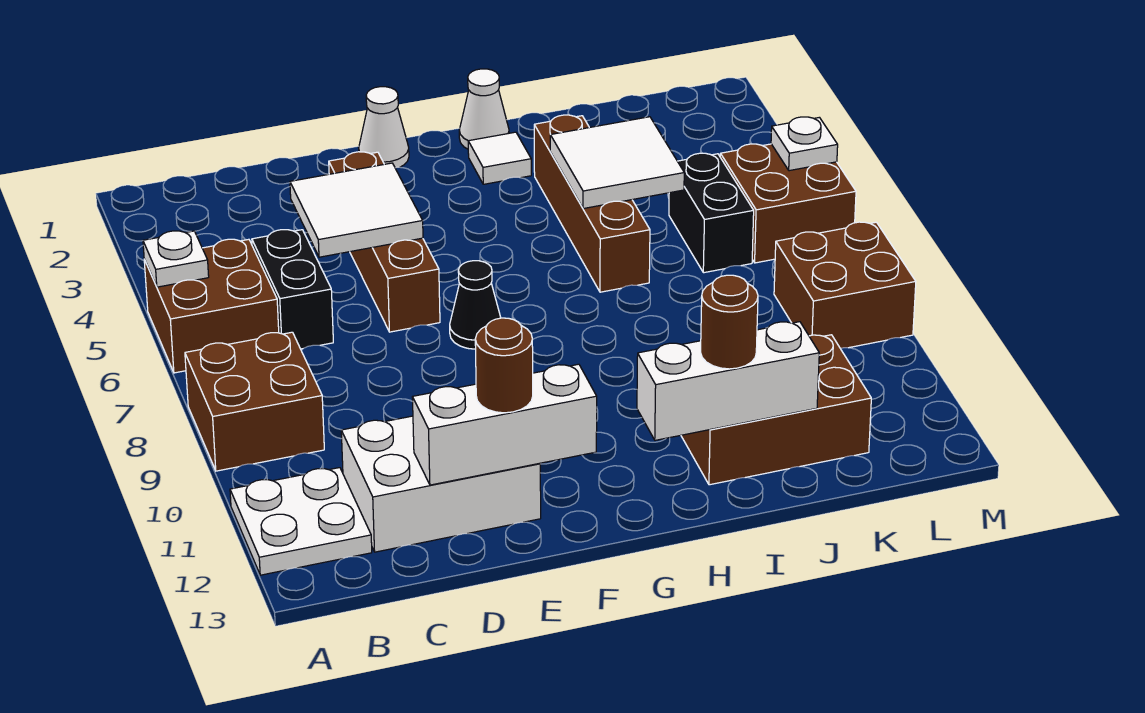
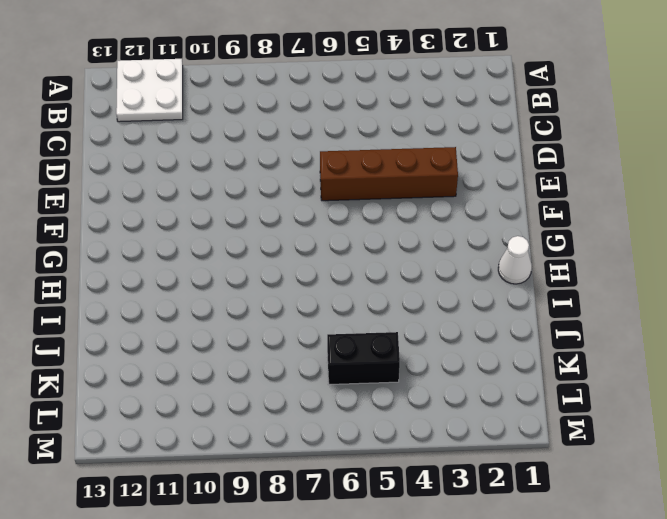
none -> brown 2x2 brick [144,239,279,373]
none -> brown 2x2 brick [185,332,324,471]
none -> black 1x2 brick [252,230,333,349]

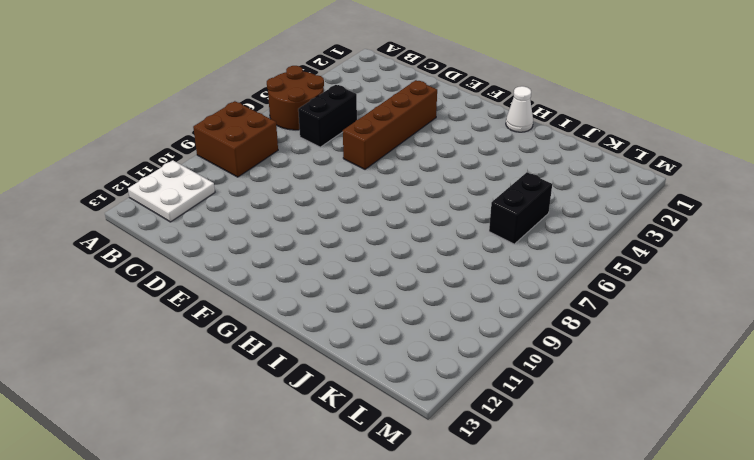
brown 2x2 round brick [267,66,324,130] -> brown 2x2 brick [144,239,279,373]
none -> white 2x3 brick [341,416,541,552]
none -> white 1x1 cone [359,87,409,168]
none -> black 1x1 cone [450,261,501,349]

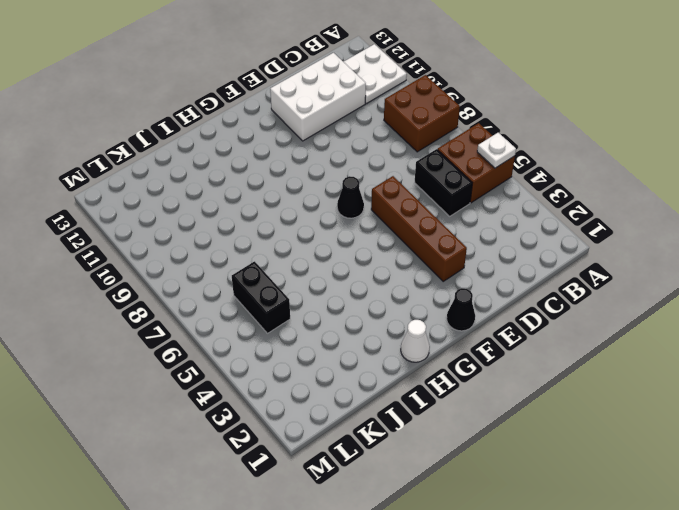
black 1x1 cone [447,288,475,331] -> white 1x1 cone [359,87,409,168]
none -> white 1x1 tile [468,132,531,184]
none -> brown 1x4 brick [534,115,650,292]
none -> brown 2x3 brick [681,335,871,485]

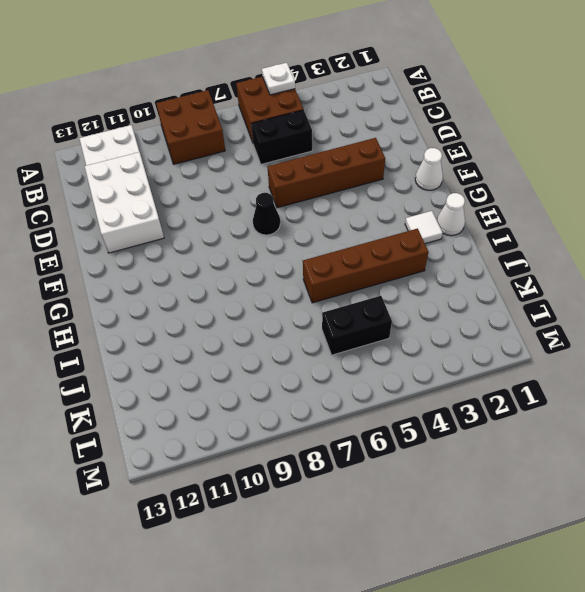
none -> brown 2x3 brick [681,335,871,485]
none -> brown 2x2 brick [720,144,856,263]
none -> brown 2x2 brick [774,222,916,348]

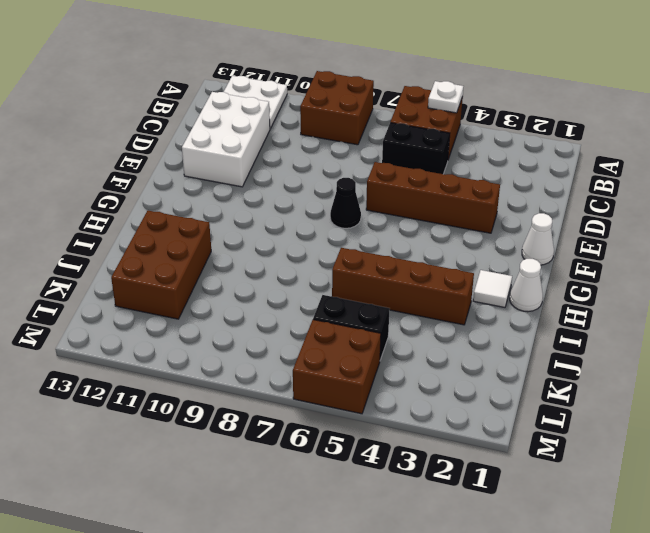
none -> brown 2x2 brick [774,222,916,348]
none -> white 2x2 tile [290,163,423,257]
none -> white 1x3 brick [412,364,597,485]

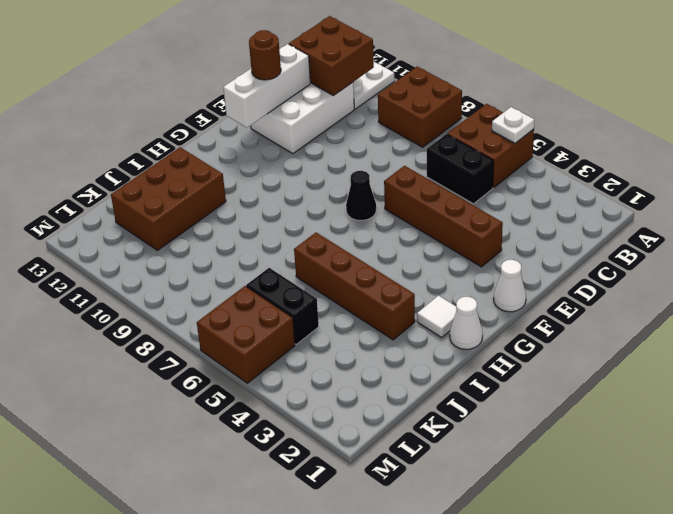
brown 2x2 brick [289,16,374,96] -> brown 2x2 brick moved to [774,222,916,348]
none -> white 2x2 tile [290,163,423,257]
none -> white 1x3 brick [637,322,819,440]
none -> white 2x2 tile [550,117,684,209]

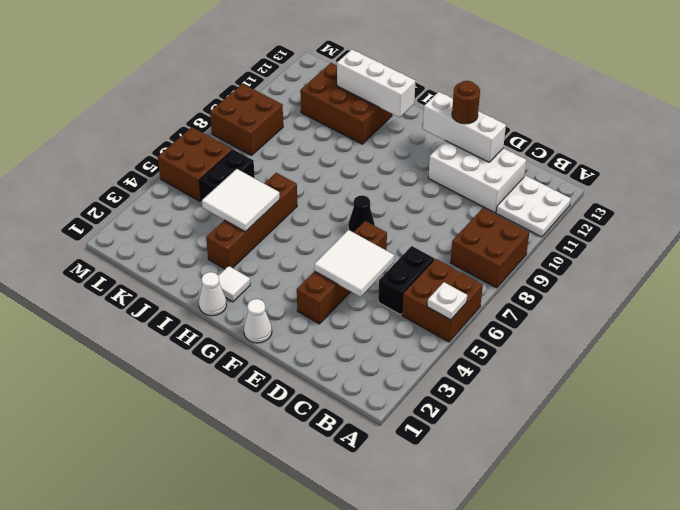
none -> white 1x1 plate [771,117,838,171]
none -> brown 1x1 round brick [701,275,758,369]

